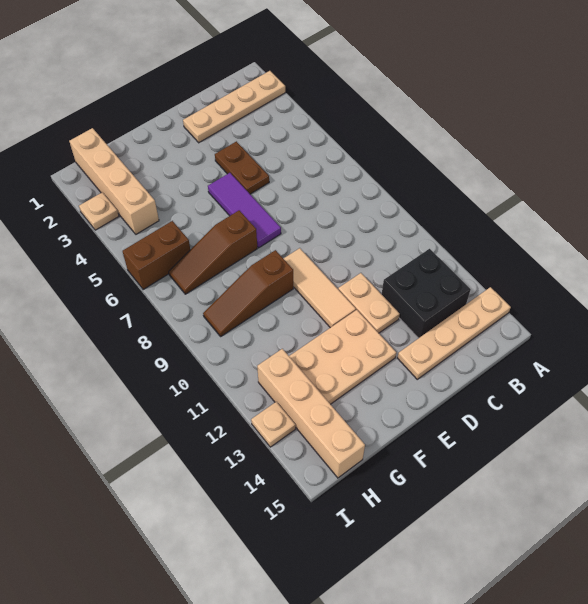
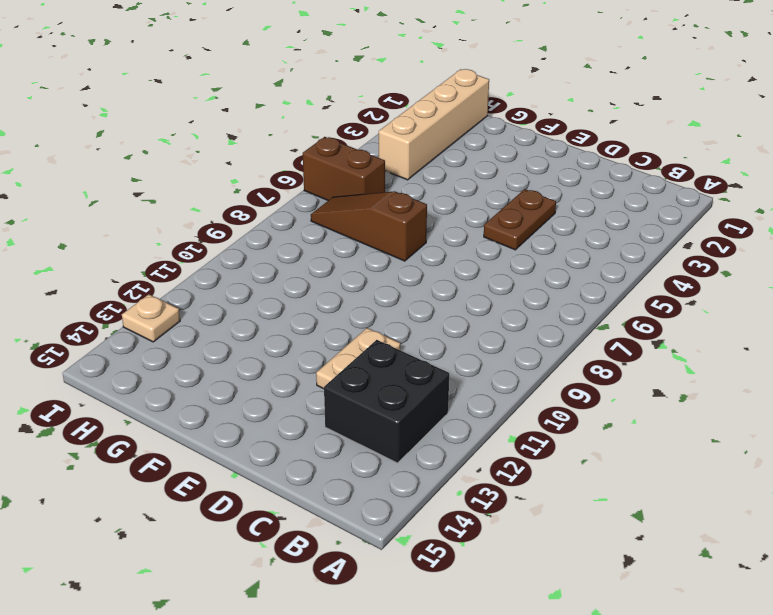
none -> tan 1x4 plate [183,71,285,143]
none -> tan 1x4 plate [398,287,511,379]
none -> purple 1x3 tile [208,173,281,248]

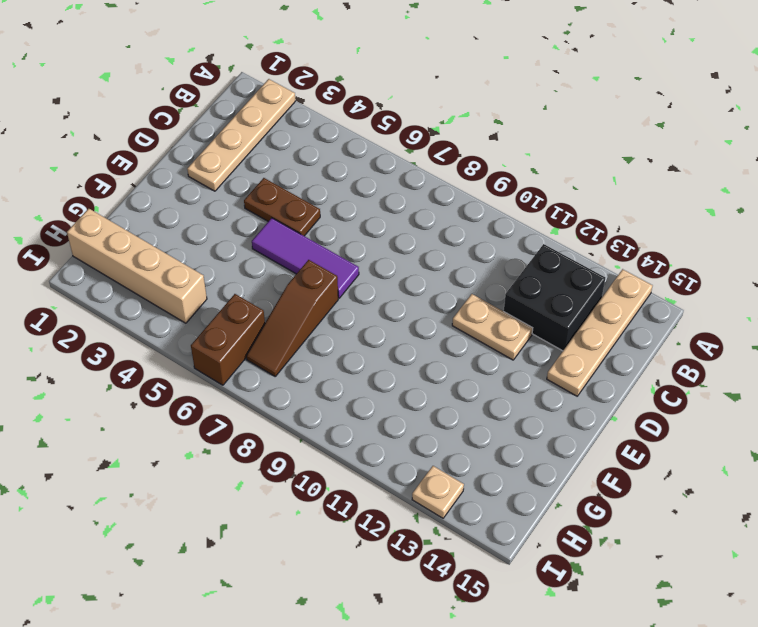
none -> tan 1x3 tile [283,248,356,328]
none -> tan 2x3 plate [289,310,396,404]
none -> brown 1x3 slope [203,250,293,336]

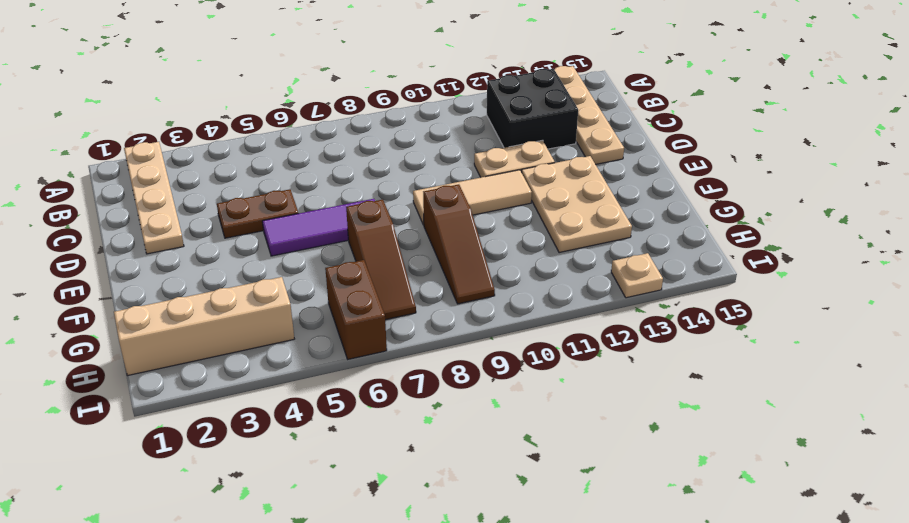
none -> tan 1x4 brick [257,349,365,478]
none -> tan 1x1 plate [79,192,119,230]

